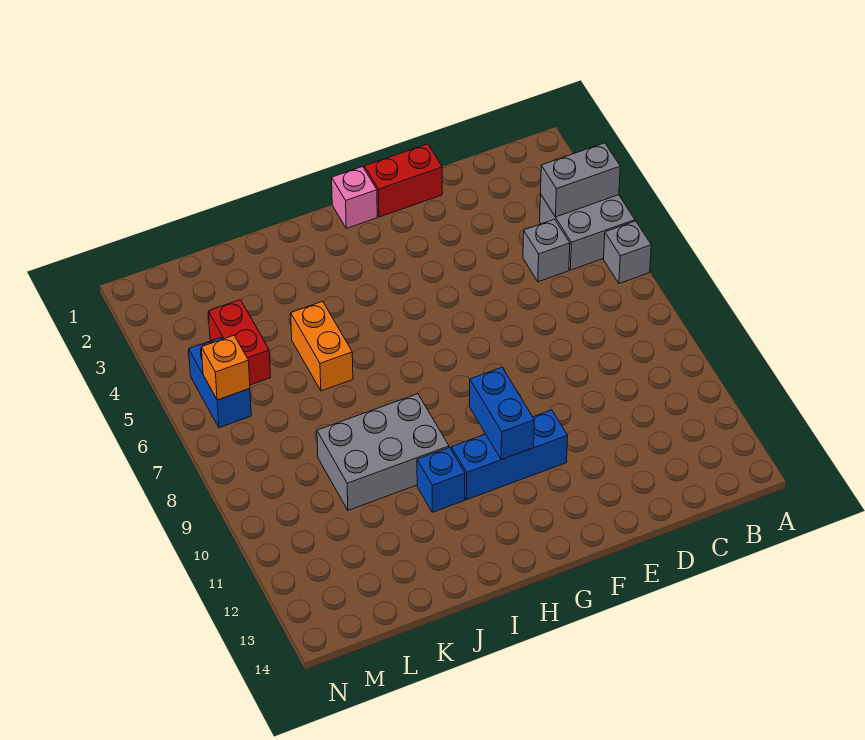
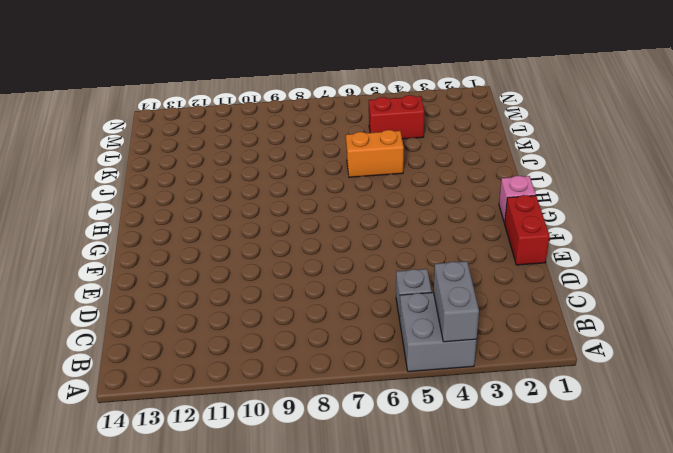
none -> grey 1x1 brick [604,221,651,284]
none -> blue 1x3 brick [451,410,568,500]
none -> grey 2x3 brick [317,394,449,510]

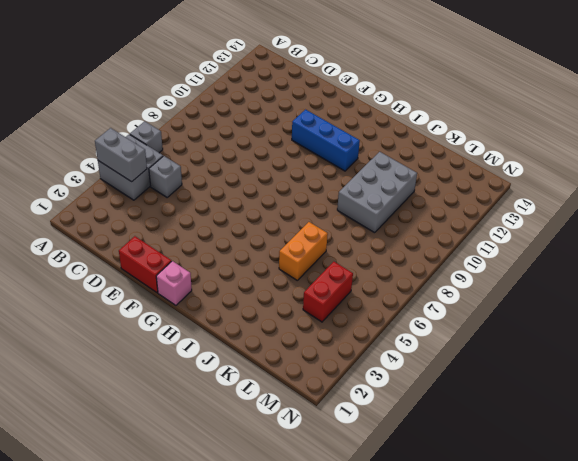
grey 2x3 brick [337,152,417,233] -> grey 2x3 brick turned to [317,394,449,510]
none -> blue 1x1 brick [417,447,465,512]
none -> blue 1x2 brick [189,338,251,428]
none -> blue 1x2 brick [470,368,534,460]

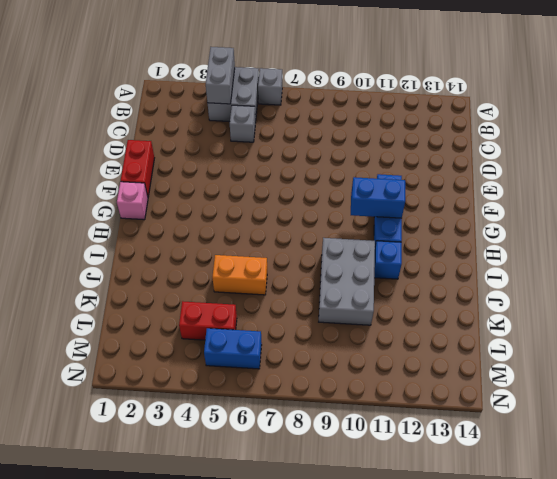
none -> orange 1x1 brick [201,335,250,400]

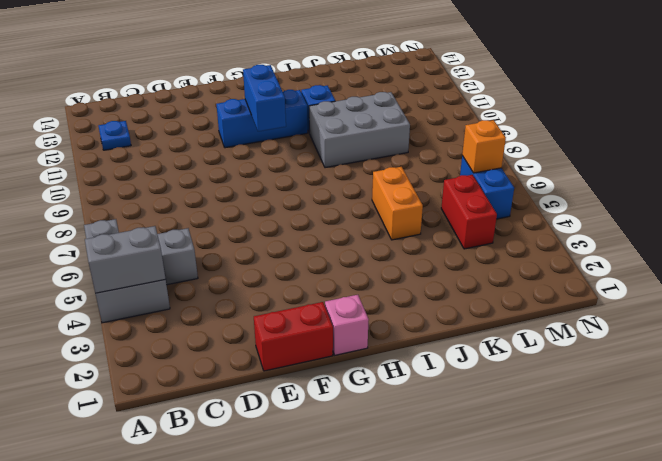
blue 1x1 plate [99,121,131,150] -> none

